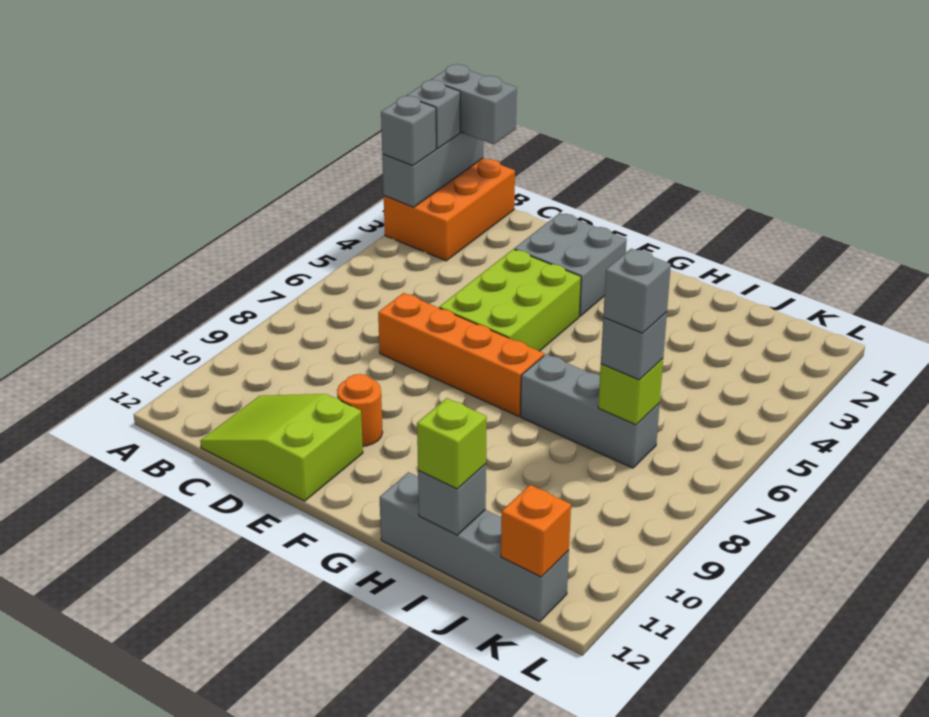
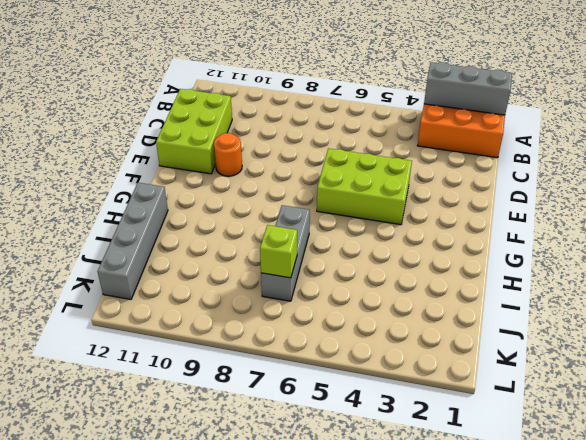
lime 2x3 brick [156,89,232,174] -> lime 2x3 slope [200,394,363,501]
none -> orange 1x4 brick [378,293,544,416]
none -> grey 2x2 brick [514,213,627,316]
none -> grey 1x1 brick [418,464,486,535]

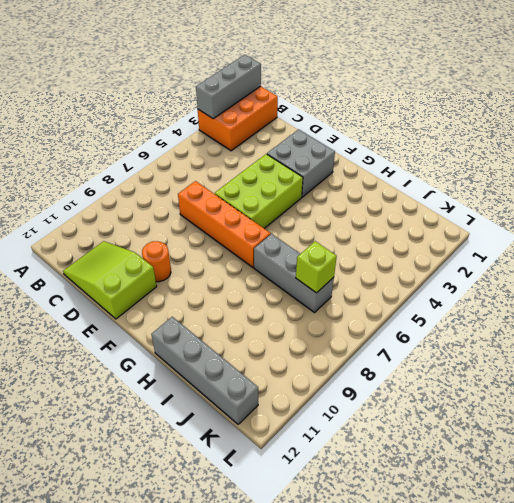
none -> grey 1x1 brick [418,464,486,535]
none -> orange 1x1 brick [501,485,571,577]
none -> grey 1x2 brick [431,64,517,144]

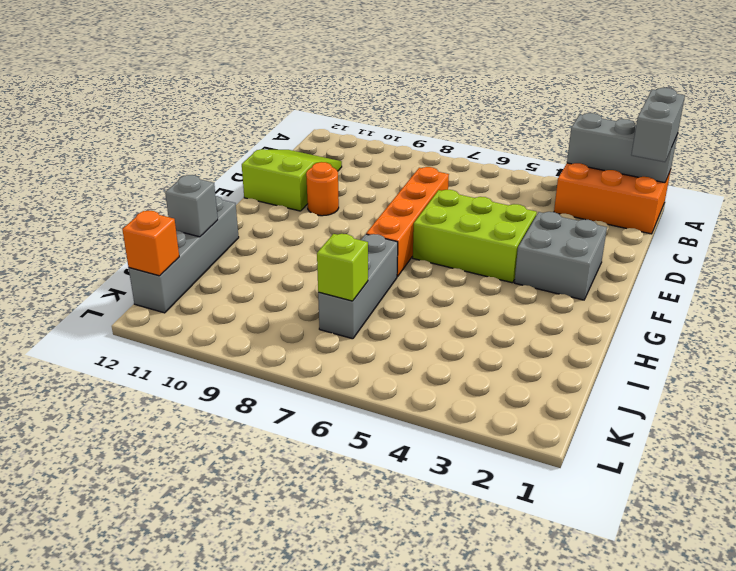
none -> grey 1x1 brick [406,80,460,149]
none -> grey 1x1 brick [381,96,436,166]
none -> lime 1x1 brick [417,398,487,489]

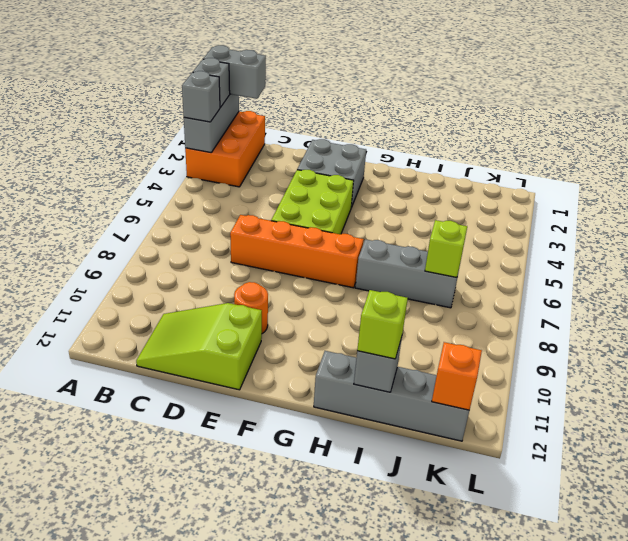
none -> grey 1x1 brick [601,312,667,380]
none -> grey 1x1 brick [603,249,671,333]

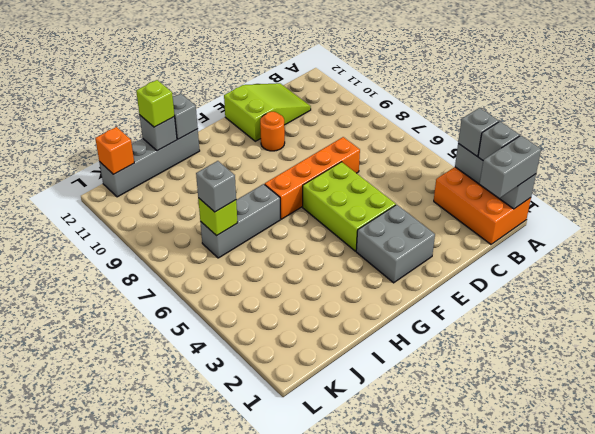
grey 1x1 brick [173,93,198,139] -> grey 1x1 brick moved to [603,249,671,333]

